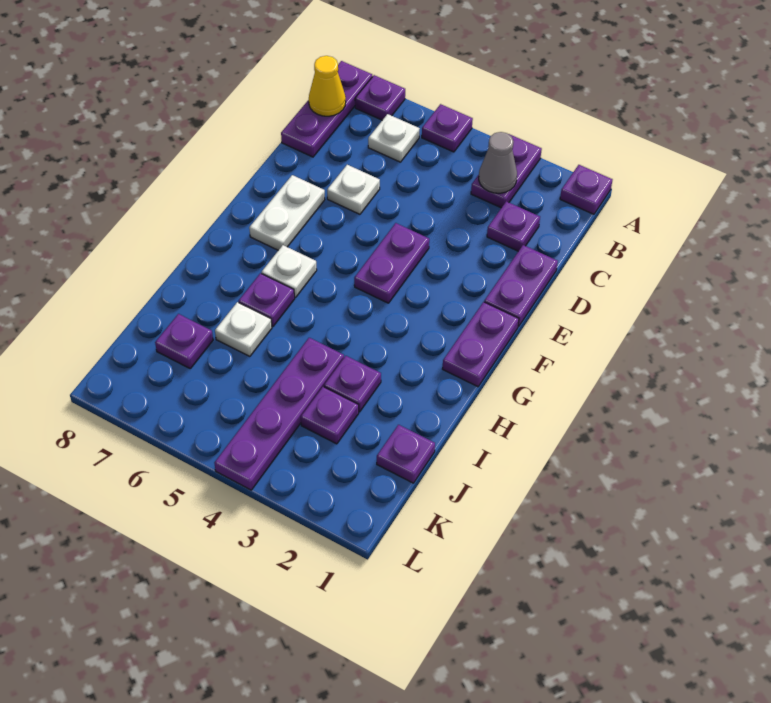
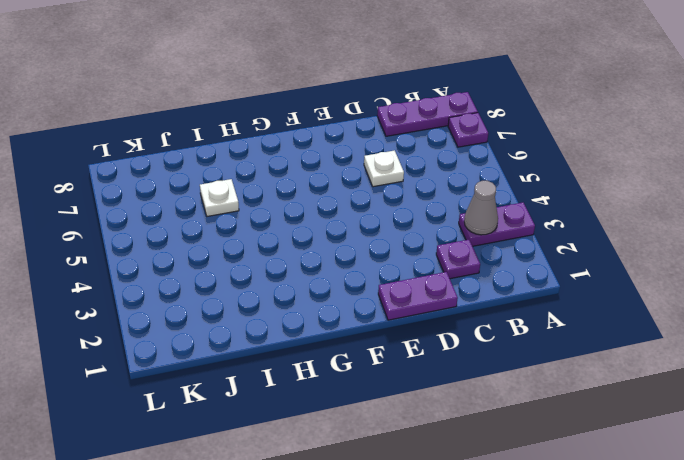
none -> purple 1x1 plate [560,165,613,214]
none -> purple 1x1 plate [422,104,473,152]
none -> white 1x1 plate [368,114,420,162]

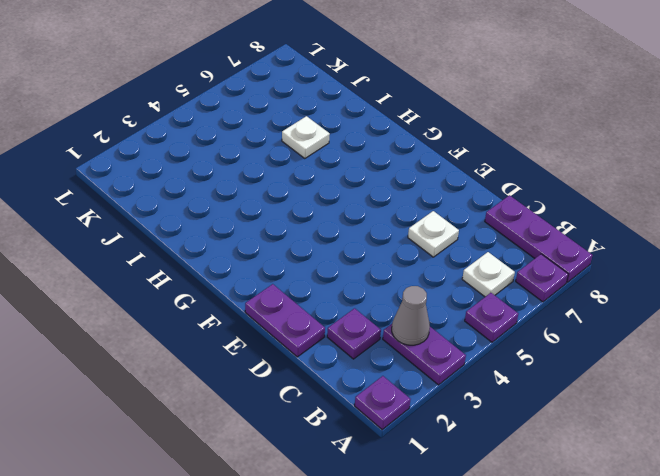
none -> purple 1x2 plate [354,223,429,303]
none -> white 1x2 plate [249,175,325,250]
none -> purple 1x2 plate [443,302,519,387]

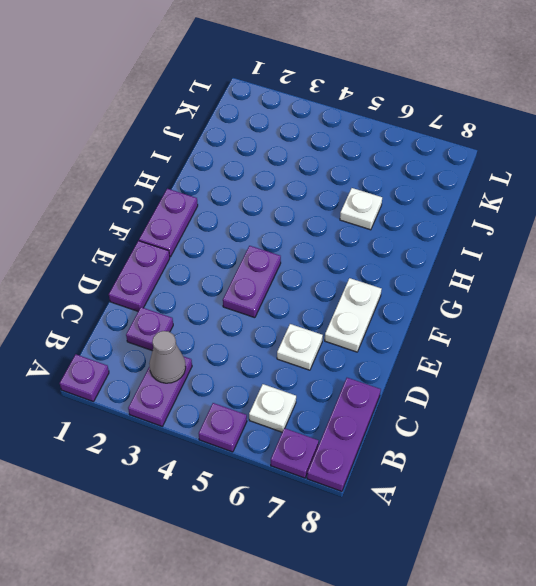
none -> white 1x1 plate [261,245,317,298]
none -> purple 1x1 plate [239,273,294,327]
none -> purple 1x1 plate [324,356,381,412]

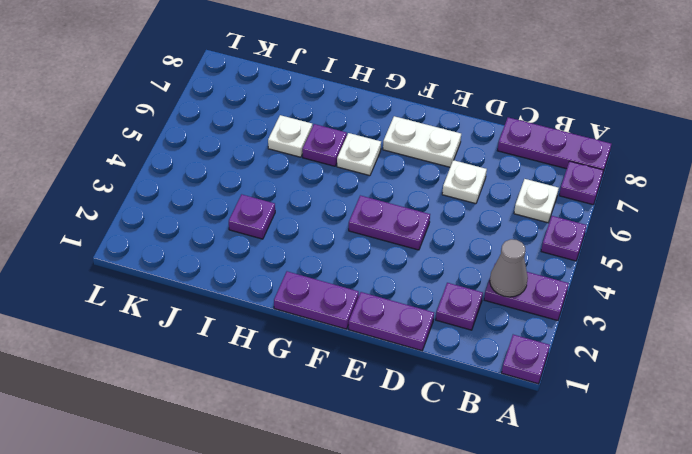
none -> purple 1x4 plate [215,338,344,490]
none -> purple 1x1 plate [377,425,435,483]
none -> purple 1x1 plate [301,387,359,444]

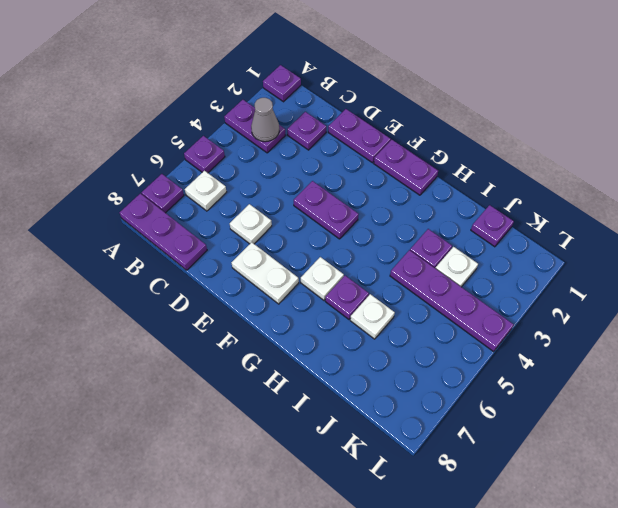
white 1x1 plate [436,247,478,287] -> purple 1x1 plate [301,387,359,444]
none -> purple 1x1 plate [155,314,213,368]
none -> yellow 1x1 cone [309,56,346,116]

